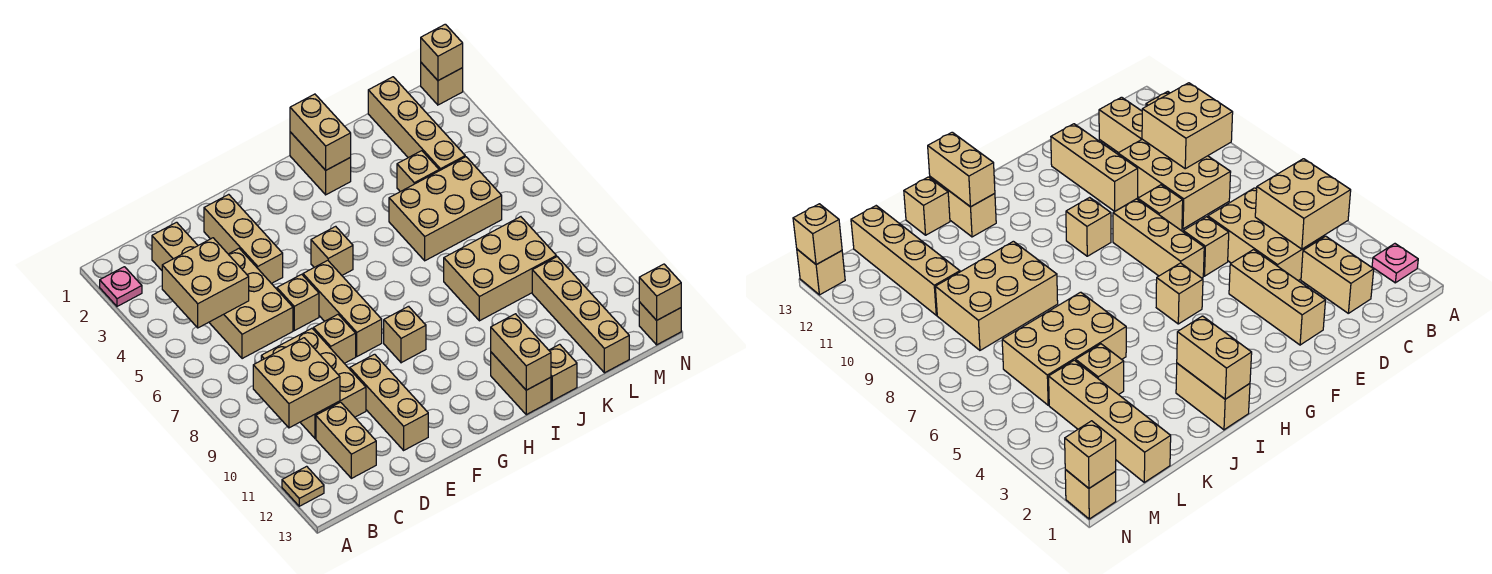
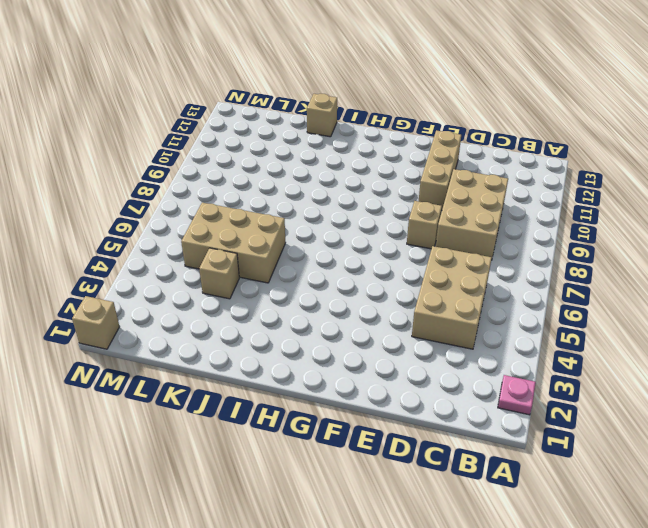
none -> tan 1x1 plate [282,466,324,506]
none -> tan 1x2 brick [152,222,198,270]
none -> tan 1x2 brick [316,402,376,478]

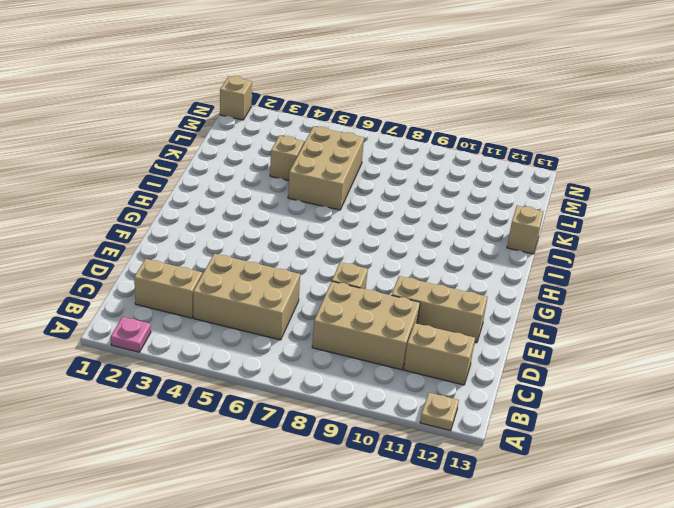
none -> tan 1x3 brick [204,194,283,284]
none -> tan 1x1 brick [277,274,319,331]
none -> tan 1x3 brick [303,260,382,356]

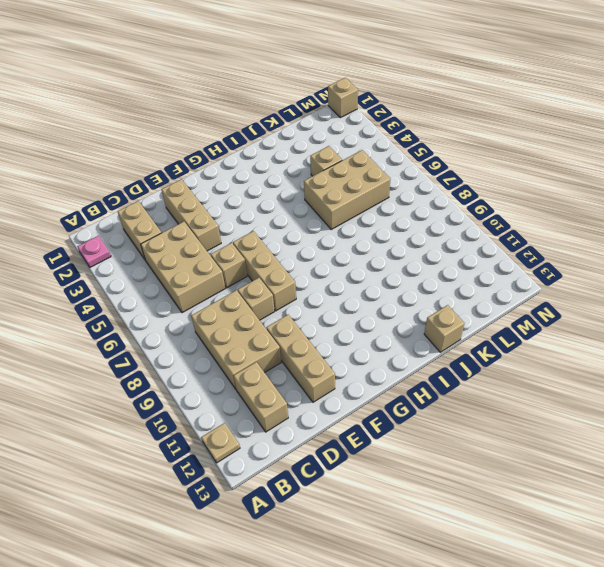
none -> tan 1x1 brick [311,226,353,275]
none -> tan 1x1 brick [384,306,426,363]
none -> tan 1x2 brick [290,132,351,195]

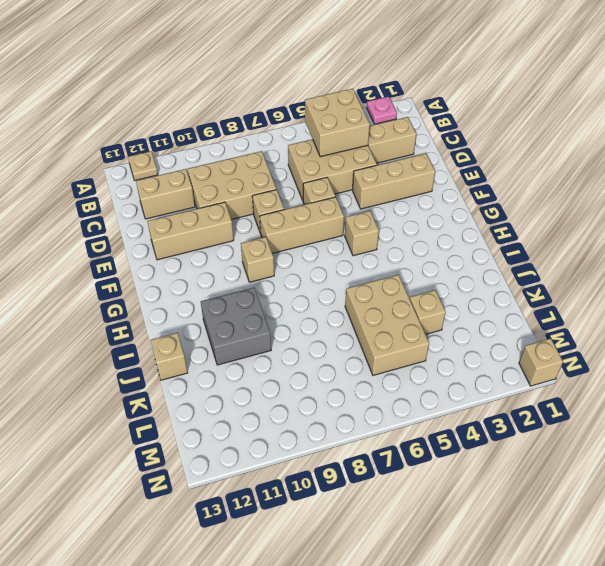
grey 2x2 brick [201,288,271,365] -> none
none -> tan 1x2 brick [290,132,351,195]
none -> tan 1x2 brick [491,352,551,415]
none -> tan 2x3 brick [444,217,556,321]

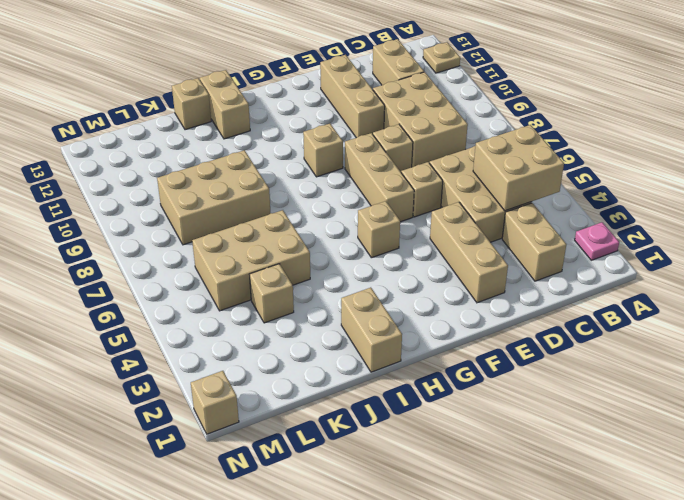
none -> tan 1x4 brick [368,77,465,171]
none -> tan 1x4 brick [532,257,629,373]
none -> tan 1x1 brick [639,302,681,345]

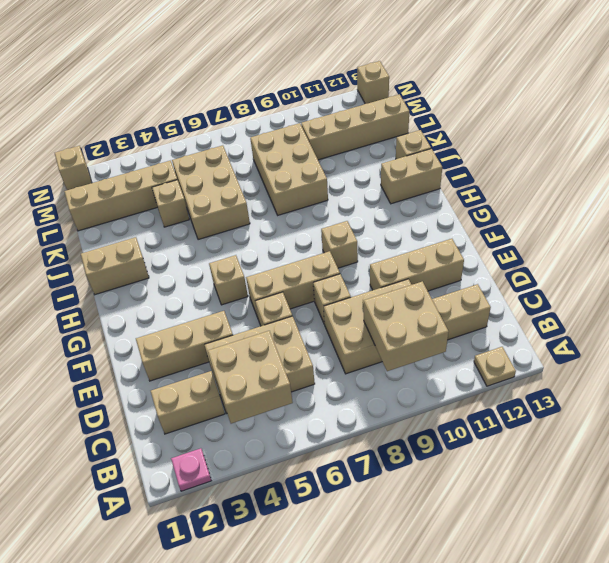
none -> tan 1x2 brick [290,94,351,170]
none -> tan 1x2 brick [491,314,551,390]
none -> tan 1x1 brick [421,24,463,81]

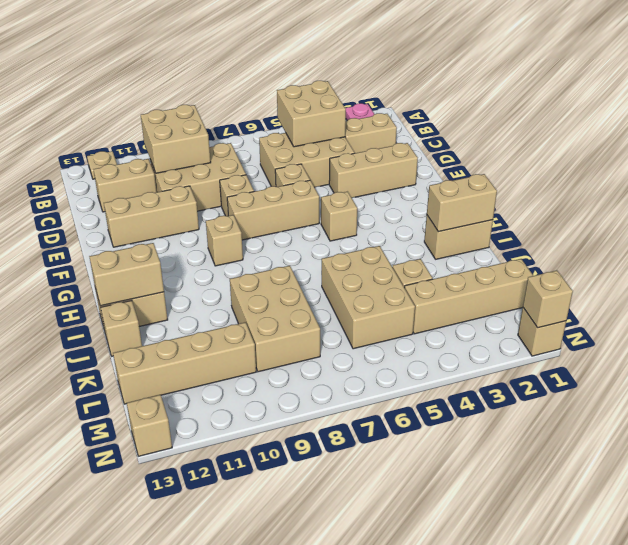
none -> tan 1x1 brick [639,264,681,320]

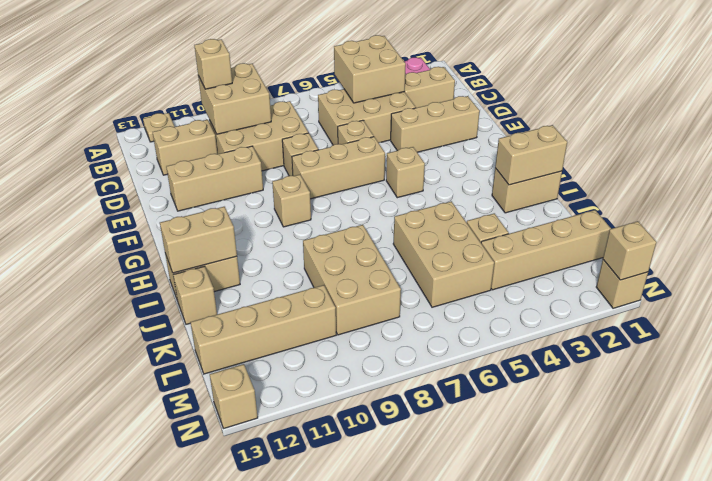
tan 1x1 brick [194,39,232,89] -> tan 1x1 brick moved to [639,264,681,320]

